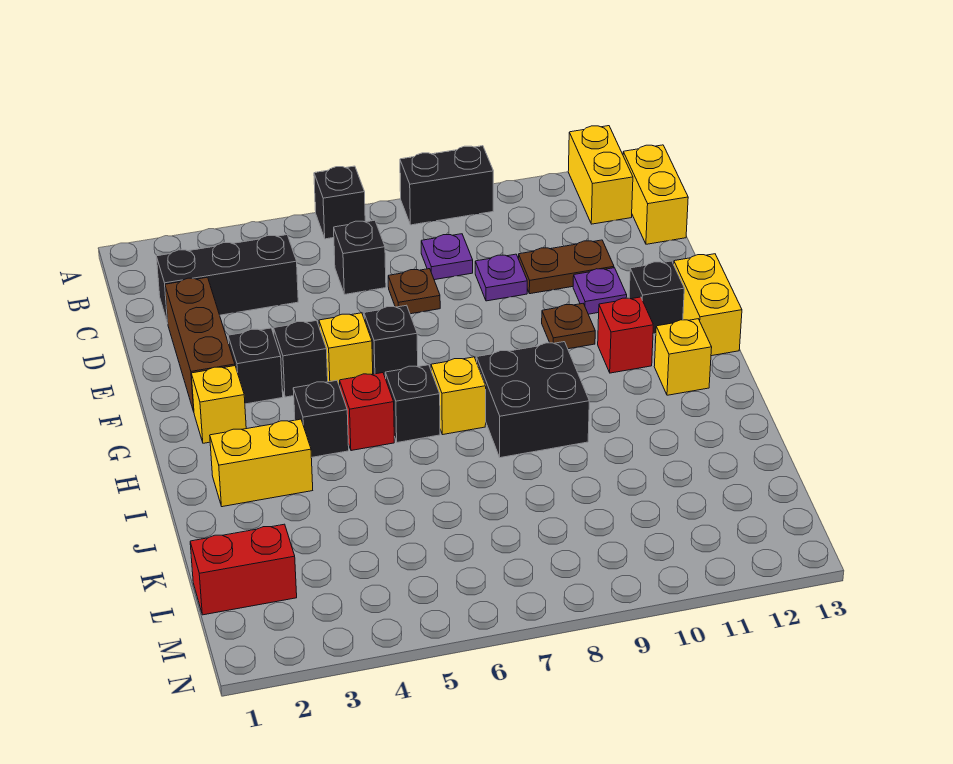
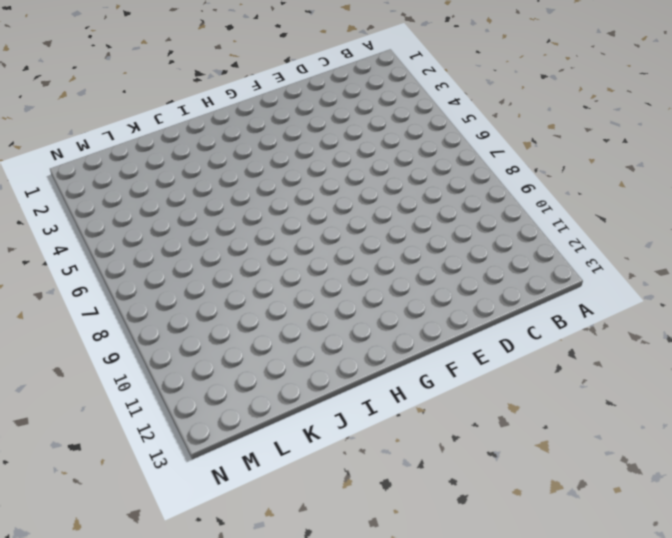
none -> black 1x1 brick [314,166,365,239]
none -> black 1x2 brick [400,146,493,225]
none -> yellow 1x2 brick [568,126,633,224]

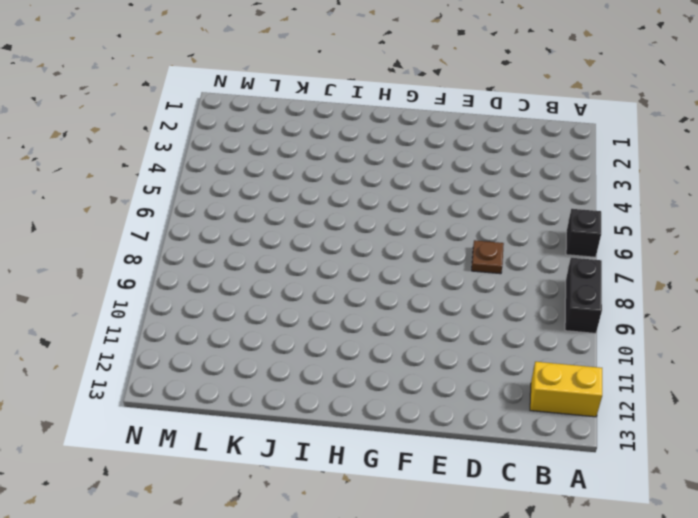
none -> yellow 1x2 brick [623,145,688,244]
none -> black 1x3 brick [157,235,298,323]
none -> black 1x1 brick [334,220,386,294]

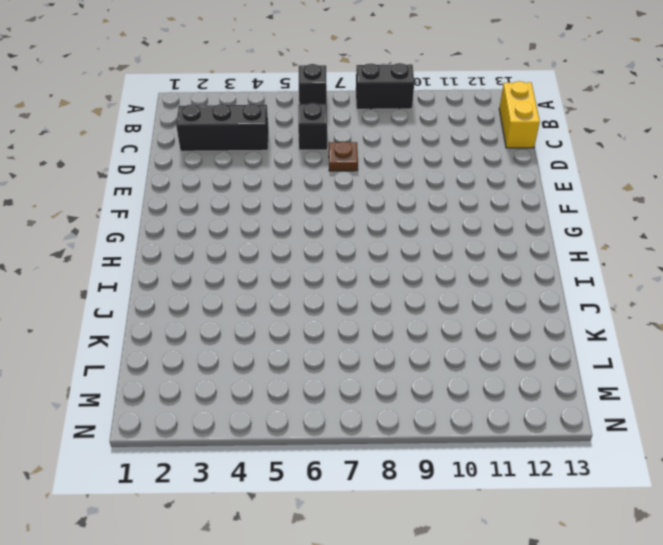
none -> yellow 1x2 brick [568,126,633,224]
none -> purple 1x1 plate [421,234,473,280]
none -> brown 1x3 brick [165,277,235,411]

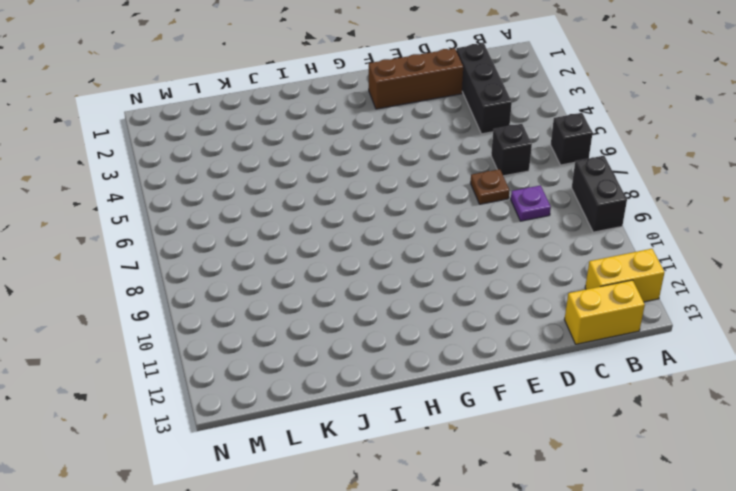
none -> purple 1x1 plate [475,254,527,301]
none -> brown 1x2 plate [518,240,614,294]
none -> purple 1x1 plate [573,268,627,314]

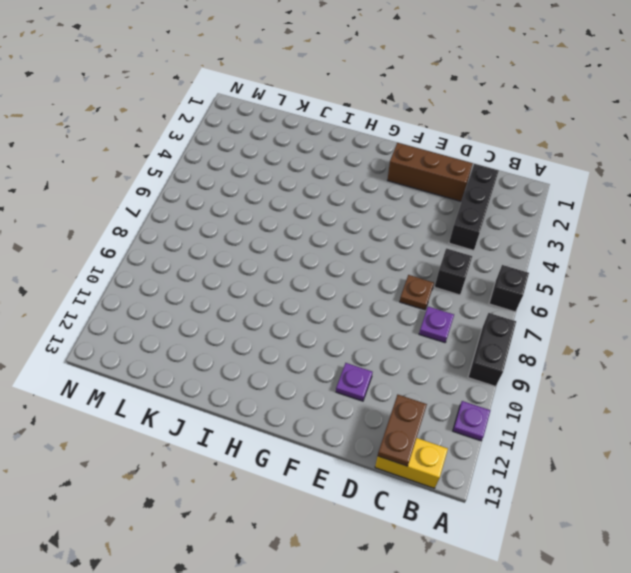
purple 1x1 plate [453,401,490,441] -> purple 1x1 plate moved to [475,254,527,301]
brown 1x2 plate [378,395,427,466] -> brown 1x2 plate moved to [518,240,614,294]
none -> yellow 1x2 brick [568,126,633,224]
none -> black 1x1 brick [228,328,283,404]
none -> black 1x1 brick [274,320,328,397]

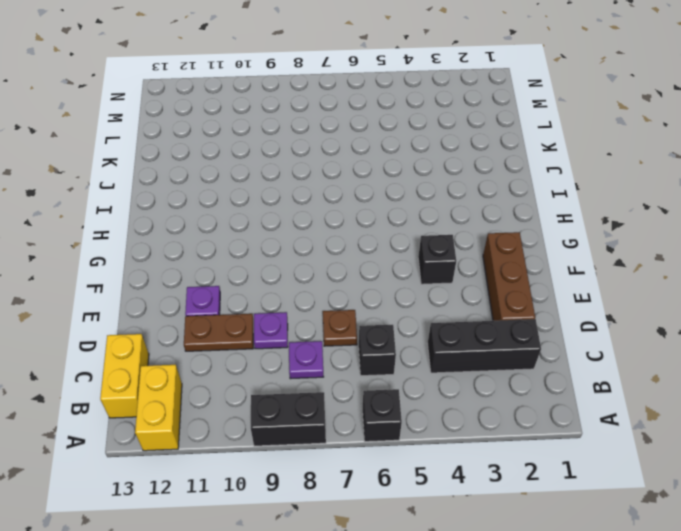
none -> black 1x1 brick [228,328,283,404]
none -> yellow 1x1 brick [319,313,373,386]
none -> black 1x1 brick [364,305,418,379]

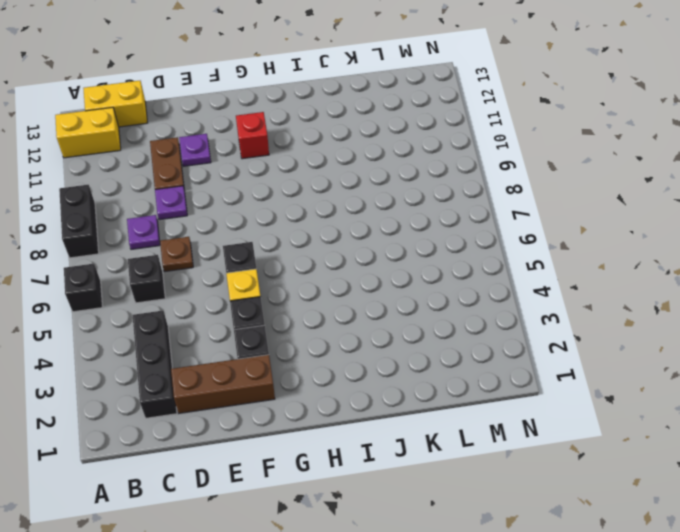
none -> brown 1x1 plate [542,304,595,349]
none -> black 1x1 brick [629,261,684,334]
none -> yellow 1x2 brick [674,254,742,356]

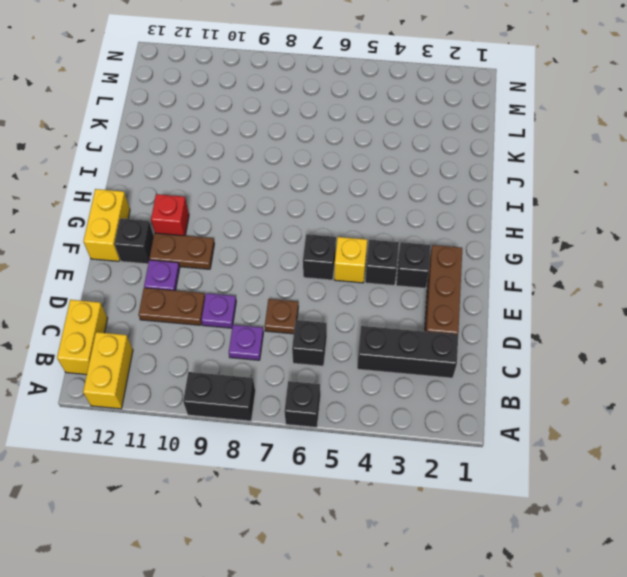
brown 1x2 plate [149,233,214,269] -> brown 1x1 plate [542,304,595,349]
none -> yellow 1x1 brick [191,366,246,443]
none -> black 1x1 brick [293,380,349,457]
none -> red 1x1 brick [340,373,394,451]

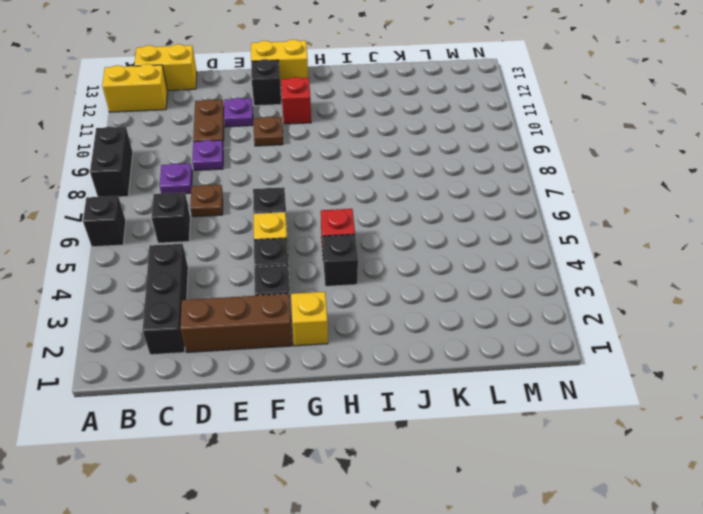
none -> black 1x1 brick [385,365,440,442]
none -> yellow 1x1 brick [431,357,486,435]
none -> black 2x2 brick [477,342,589,458]

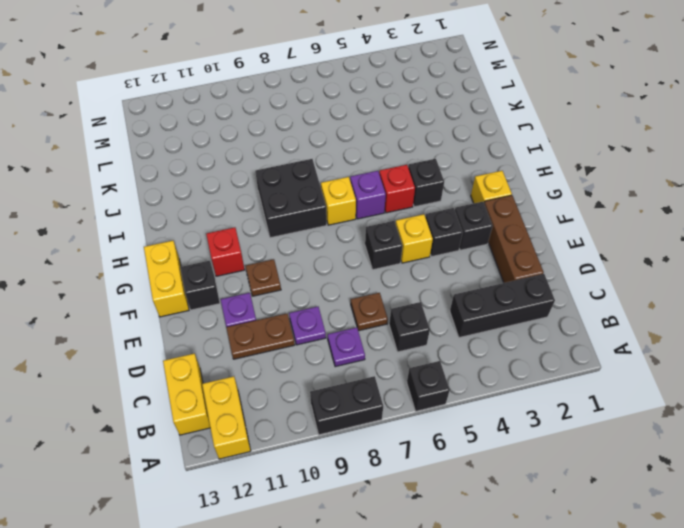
purple 1x1 brick [350,171,386,219] -> black 1x1 brick [385,365,440,442]
none -> yellow 1x1 brick [654,319,712,395]
none -> yellow 1x2 brick [210,419,313,507]
none -> red 1x2 brick [190,524,297,615]

